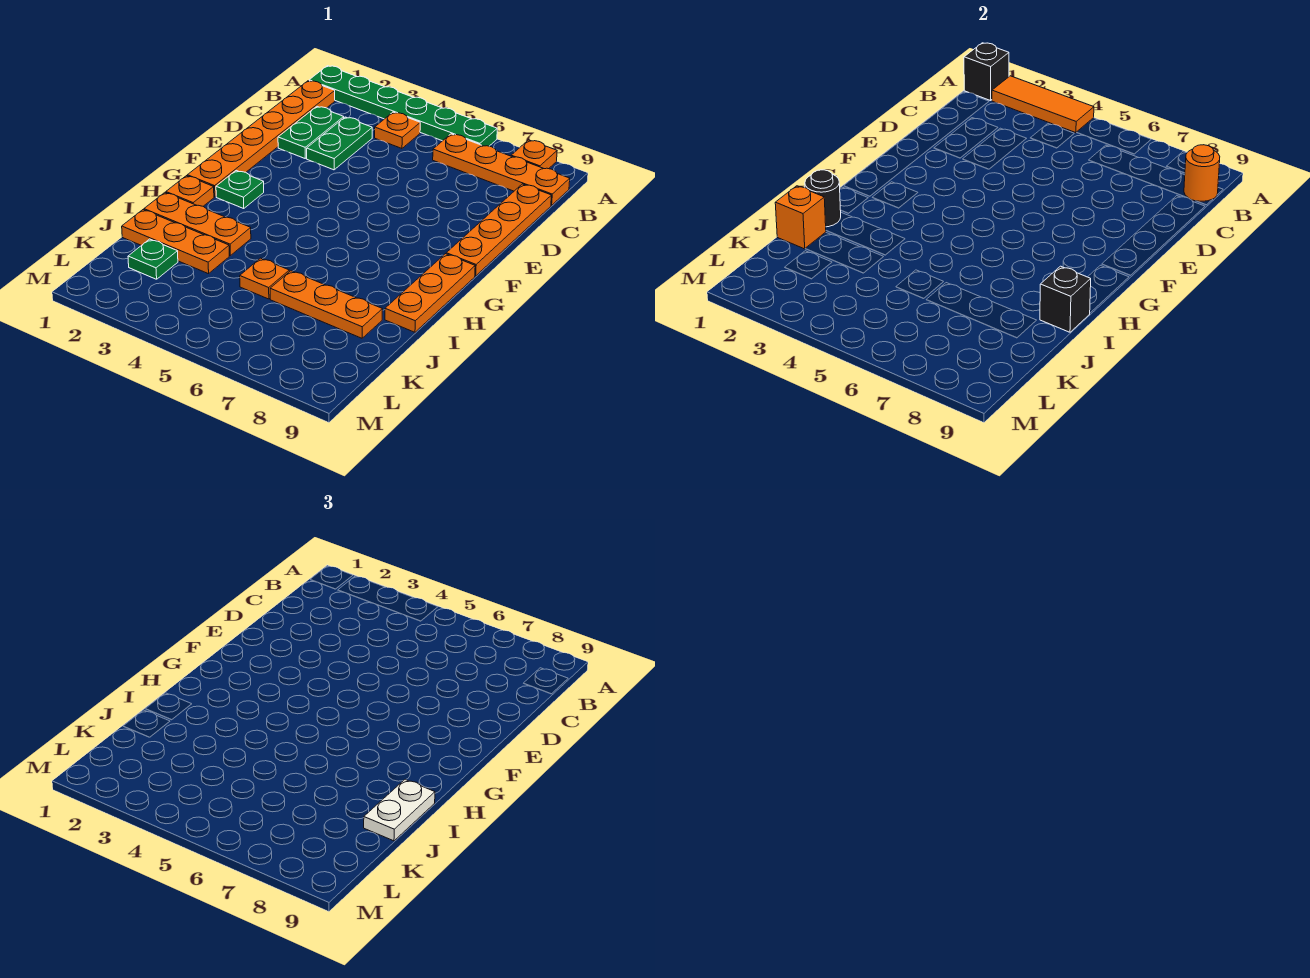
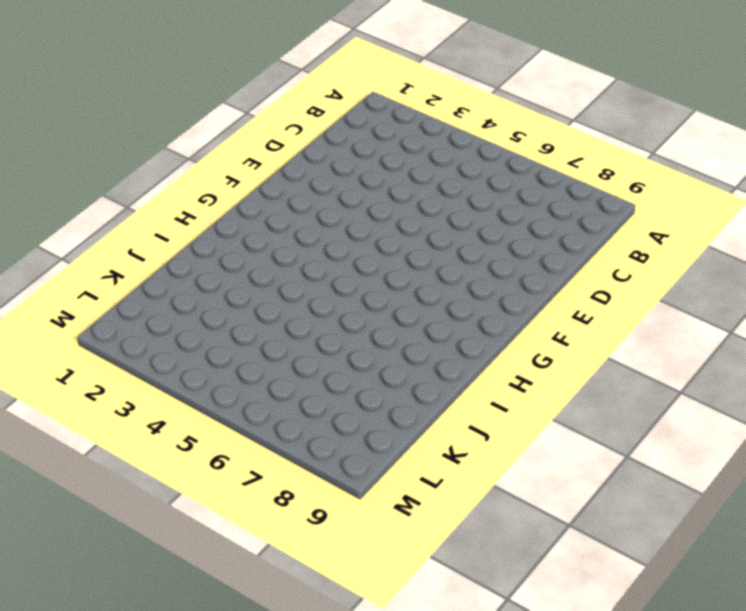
none -> green 1x6 plate [309,66,497,146]
none -> orange 1x1 plate [511,140,557,169]
none -> orange 1x6 plate [187,81,335,197]

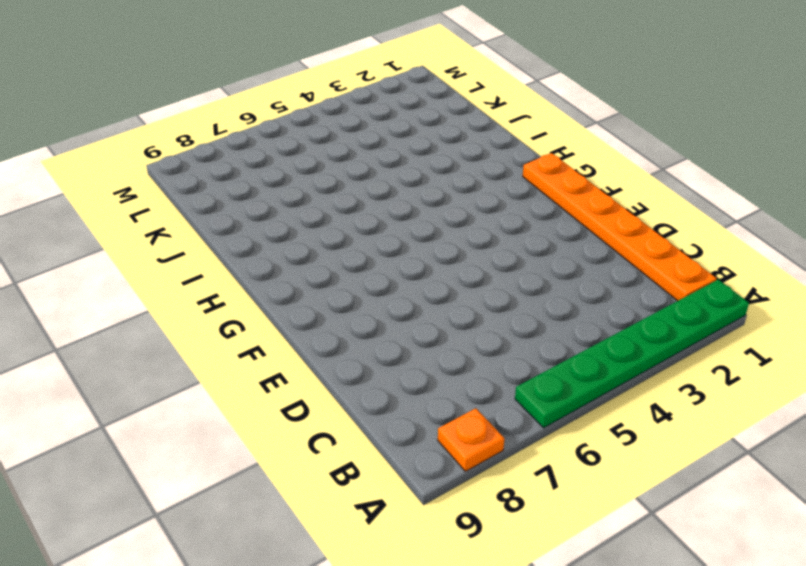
none -> orange 1x1 plate [375,112,420,148]
none -> orange 1x4 plate [433,134,570,205]
none -> green 1x2 plate [278,107,344,158]

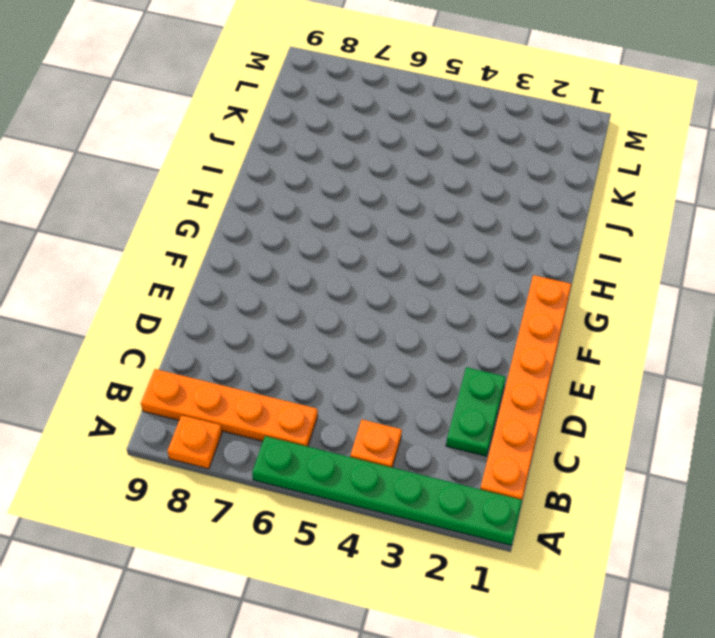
none -> green 1x2 plate [307,117,372,170]
none -> orange 1x4 plate [446,184,551,276]
none -> green 1x1 plate [216,171,264,209]

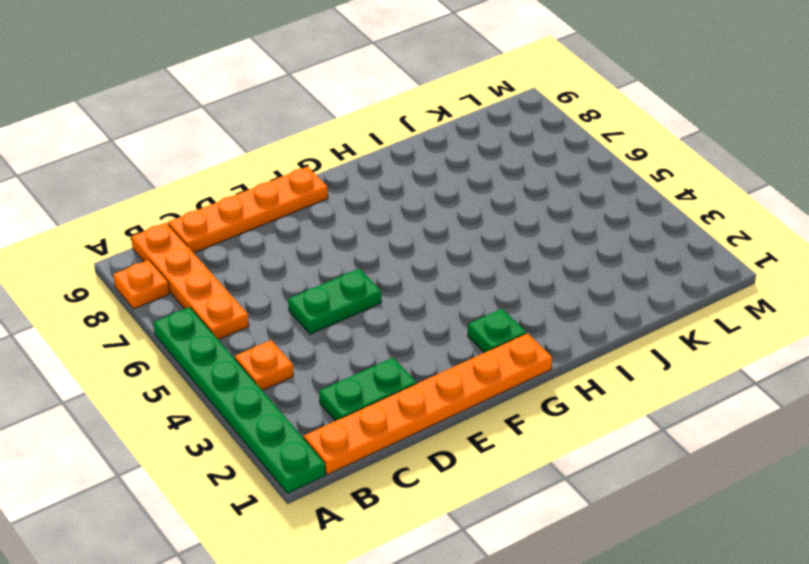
green 1x2 plate [288,269,381,334] -> green 1x2 plate moved to [307,117,372,170]
none -> orange 1x3 plate [385,254,475,332]
none -> orange 1x1 plate [166,176,214,206]
none -> orange 1x3 plate [144,193,251,255]

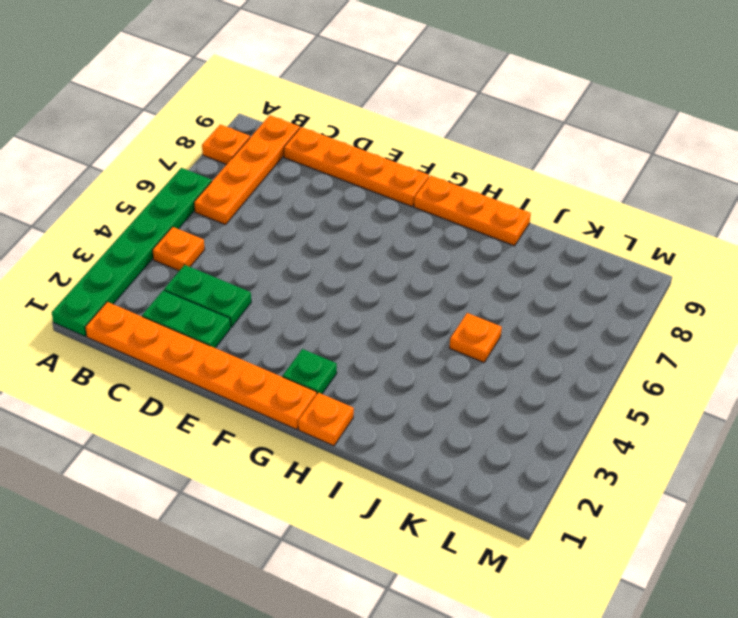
none -> orange 1x3 plate [144,193,251,255]
none -> orange 1x3 plate [122,210,229,274]
none -> orange 1x3 plate [270,271,383,338]

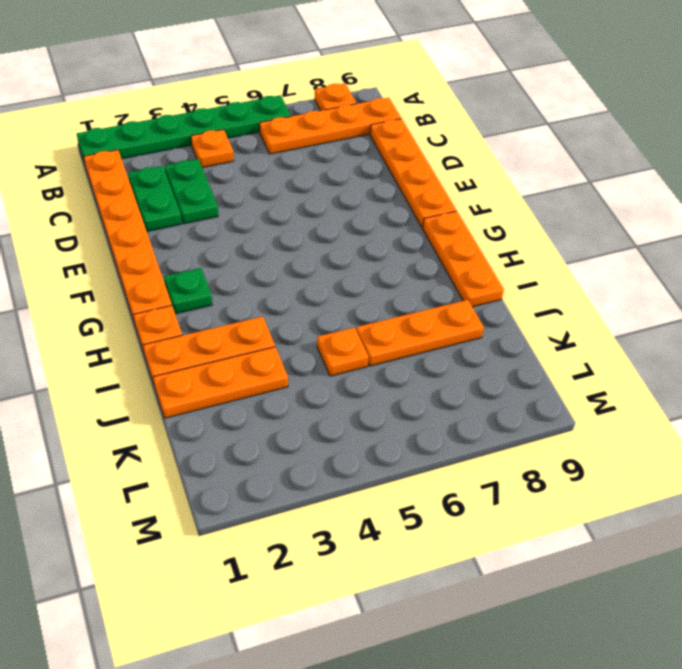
none -> green 1x1 plate [128,239,178,279]
none -> black 1x1 brick [964,43,1009,101]
none -> orange 1x3 tile [992,76,1094,133]

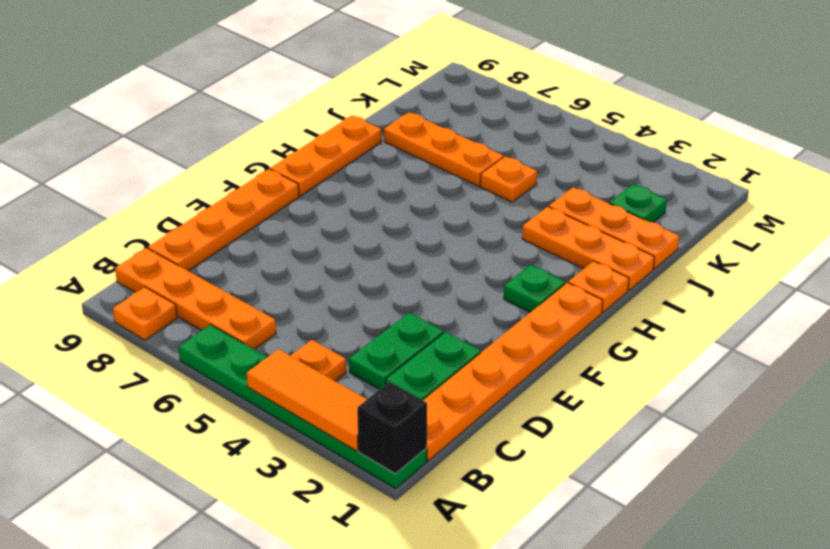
none -> orange 1x1 round brick [1184,145,1220,201]
none -> black 1x1 round brick [805,170,841,227]
none -> black 1x1 brick [1040,266,1091,332]

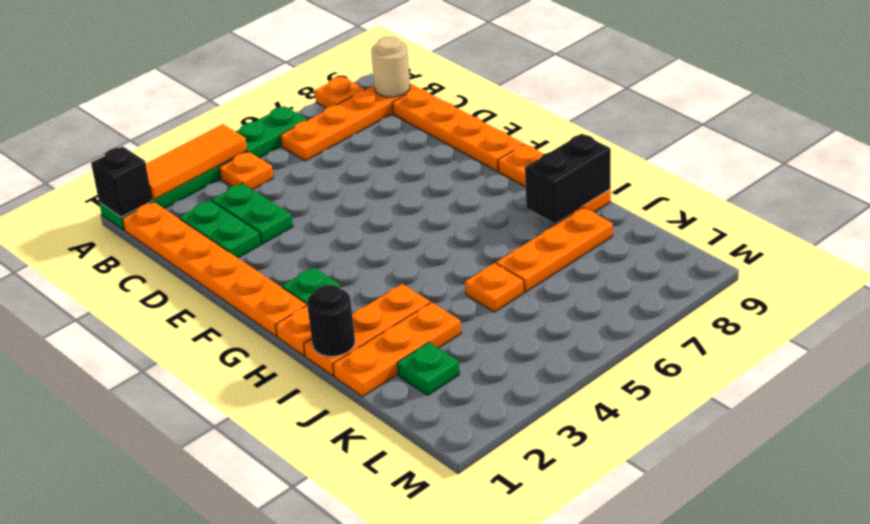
tan 1x1 round brick [371,36,410,97] -> orange 1x1 round brick [1184,145,1220,201]
black 1x2 brick [525,134,611,223] -> black 1x1 brick [1040,266,1091,332]
none -> orange 1x1 brick [775,186,826,249]
none -> white 1x2 plate [364,780,435,841]

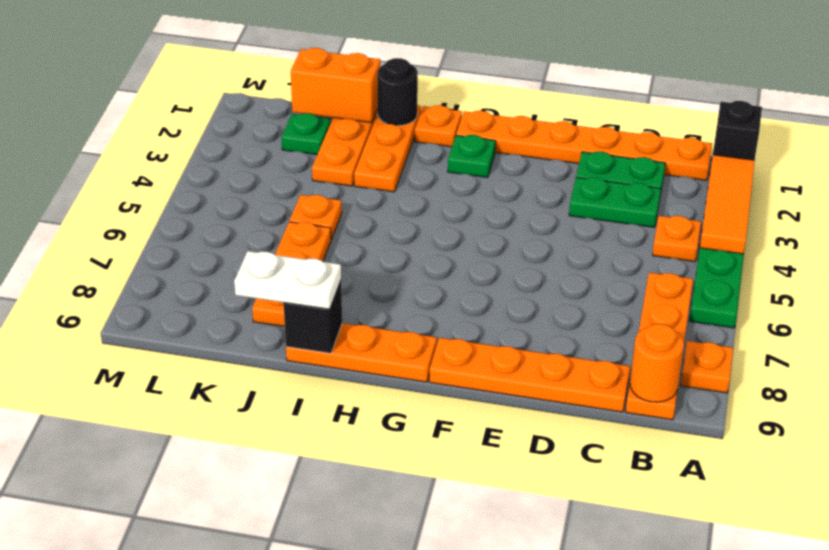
orange 1x2 brick [291,48,380,123] -> orange 1x1 brick [775,186,826,249]

